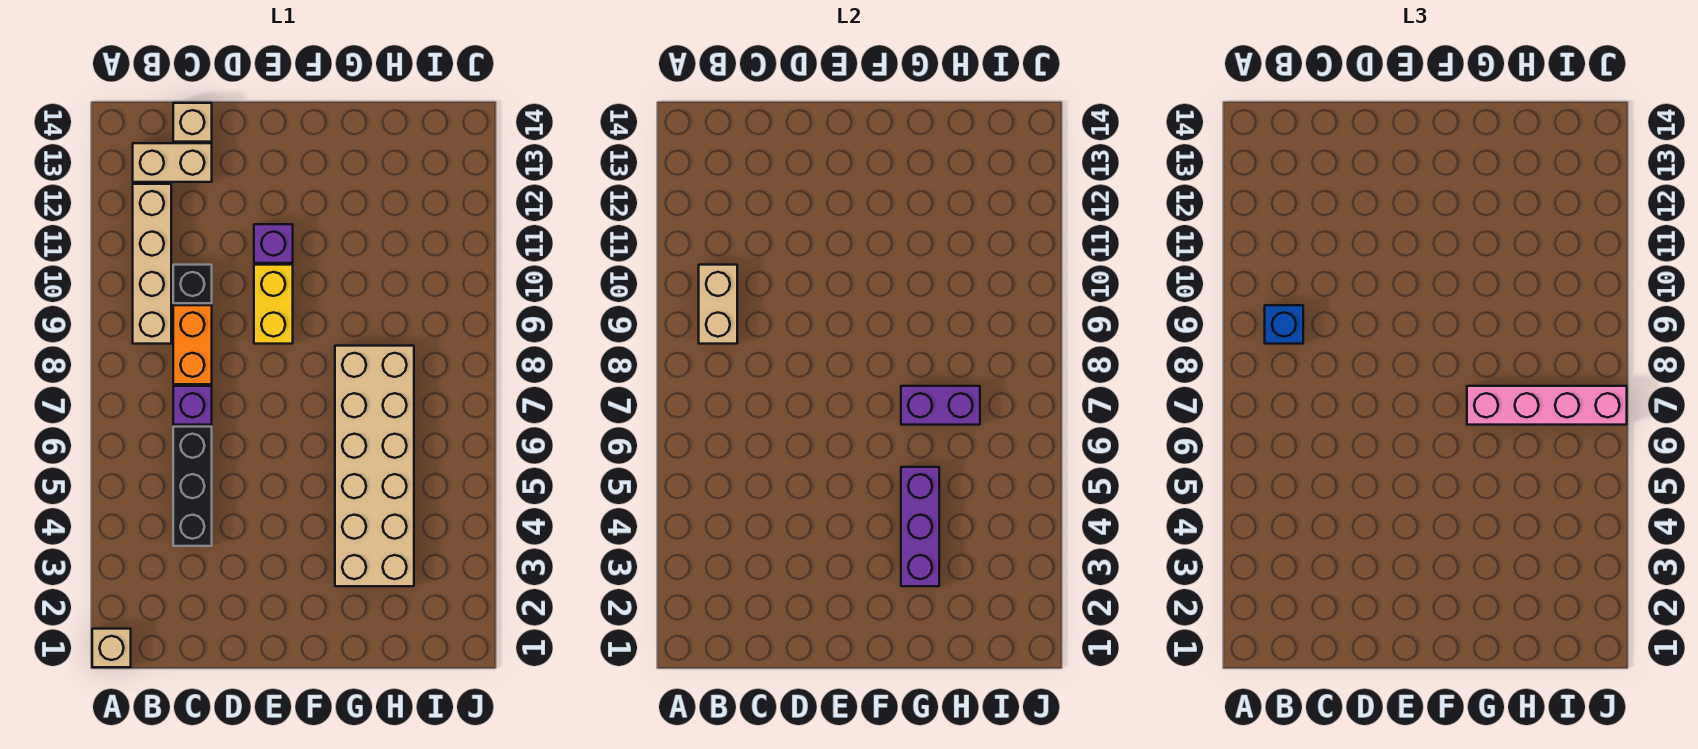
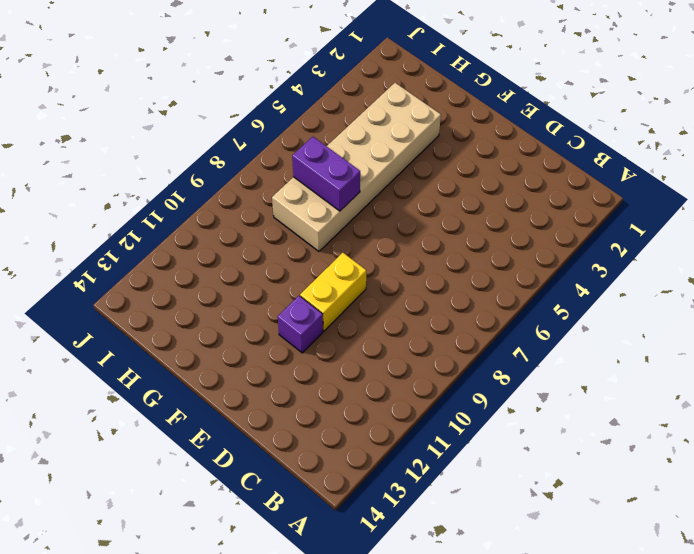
none -> tan 1x1 brick [92,629,131,667]
none -> tan 1x4 brick [133,184,171,344]
none -> tan 1x2 brick [133,143,212,182]

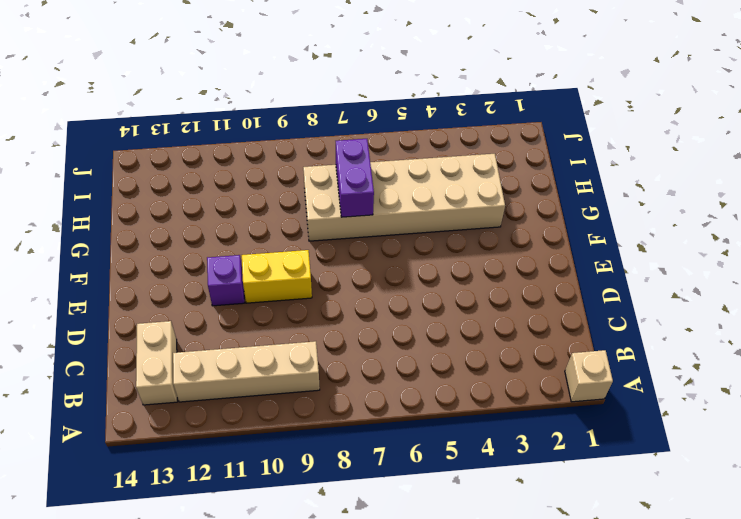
none -> black 1x3 brick [173,427,212,546]
none -> purple 1x1 brick [173,386,212,425]
none -> orange 1x2 brick [173,305,212,384]

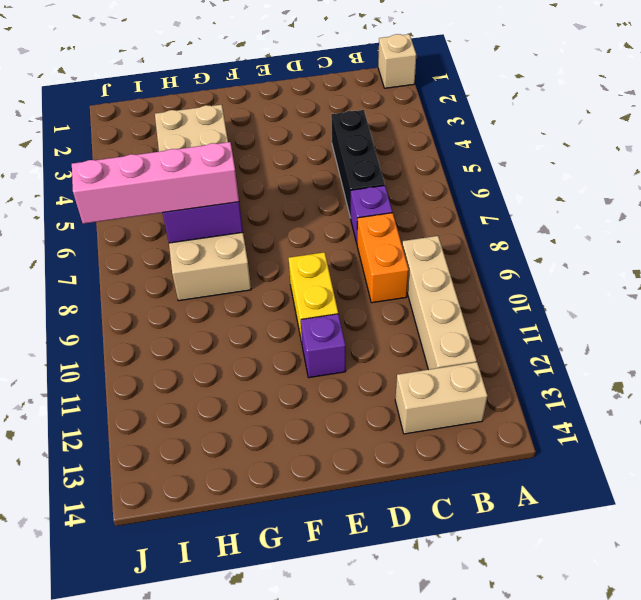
none -> black 1x1 brick [173,265,212,303]
none -> tan 1x1 brick [173,103,212,142]
none -> tan 1x2 brick [699,265,737,344]

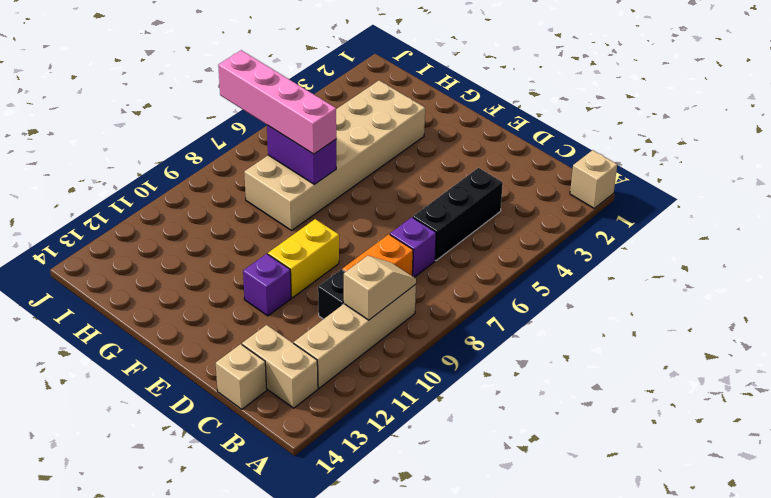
tan 1x2 slope [344,256,416,320] -> tan 1x2 brick [699,265,737,344]
none -> purple 1x3 brick [901,467,939,586]
none -> blue 1x1 brick [1265,305,1303,344]

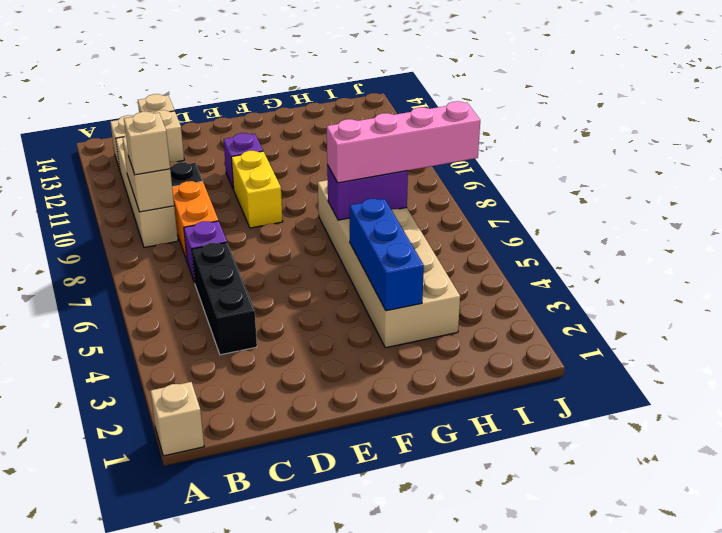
tan 1x1 brick [124,112,170,175] -> blue 1x1 brick [1265,305,1303,344]
blue 1x3 brick [350,199,424,311] -> purple 1x3 brick [901,467,939,586]

